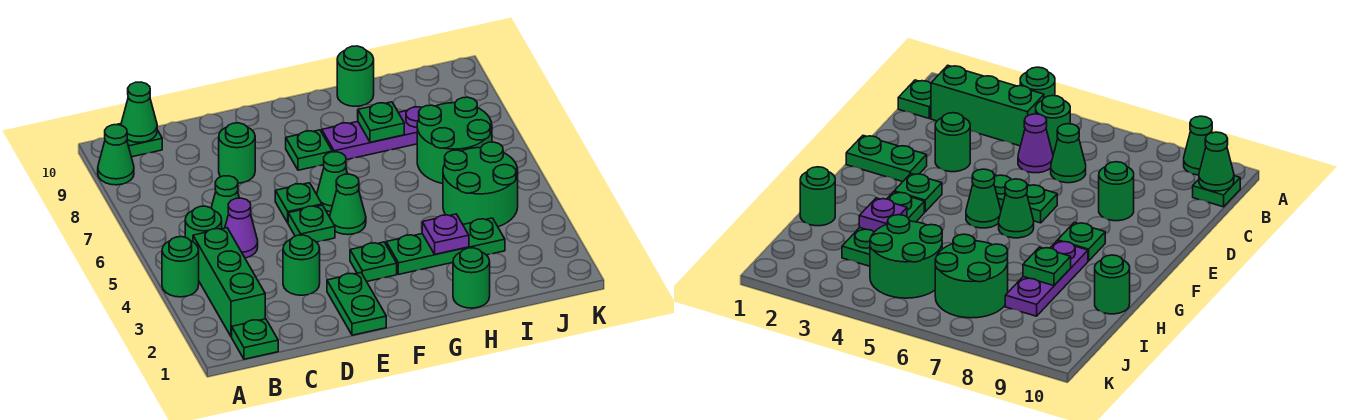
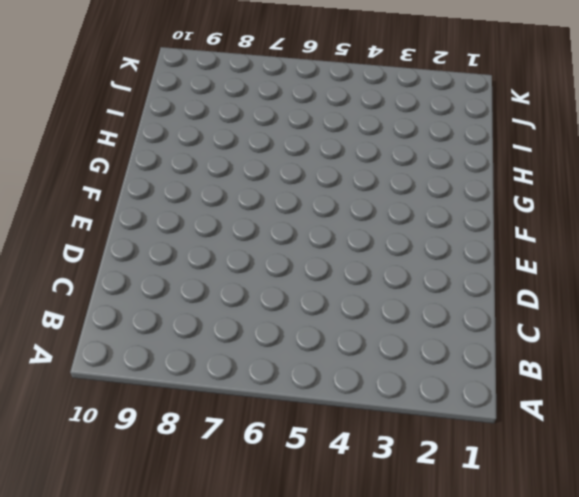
none -> green 1x1 round brick [162,237,199,297]
none -> green 1x1 cone [98,125,134,185]
none -> green 1x1 plate [232,319,278,359]

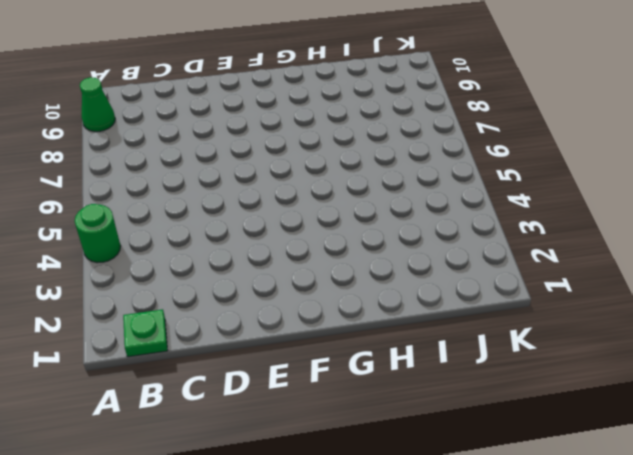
none -> green 1x3 brick [193,228,265,337]
none -> green 1x1 round brick [185,206,222,242]
none -> green 1x1 plate [117,124,162,157]

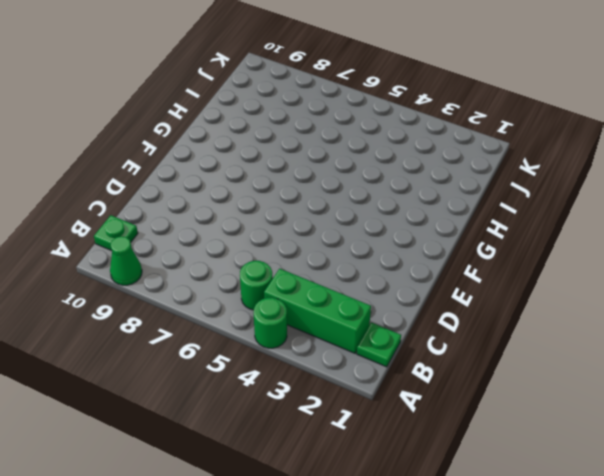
none -> purple 1x1 cone [225,198,258,258]
none -> green 1x1 cone [211,176,239,229]
none -> green 1x1 round brick [283,235,320,295]

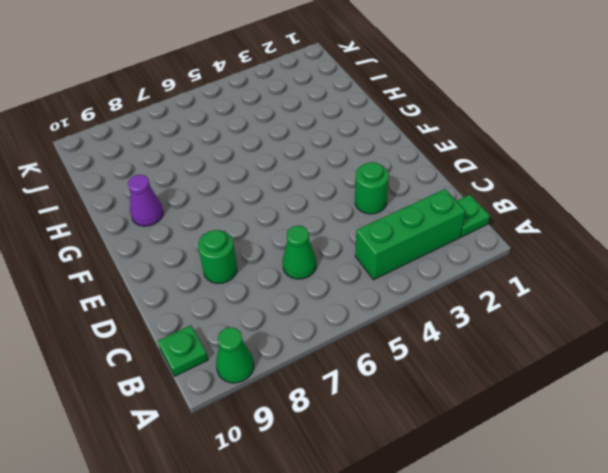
purple 1x1 cone [128,175,163,226] -> purple 1x1 cone moved to [225,198,258,258]
none -> green 1x1 round brick [162,237,199,297]
none -> green 1x1 round brick [185,206,222,242]
none -> green 1x2 plate [327,273,386,335]

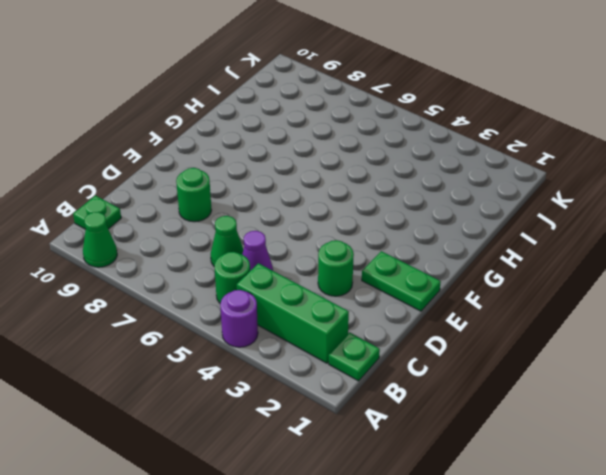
purple 1x1 round brick [220,290,258,347] -> green 1x1 round brick [162,237,199,297]
none -> green 1x1 plate [288,205,335,242]
none -> green 1x1 plate [275,183,322,223]
none -> green 1x1 plate [350,242,397,281]

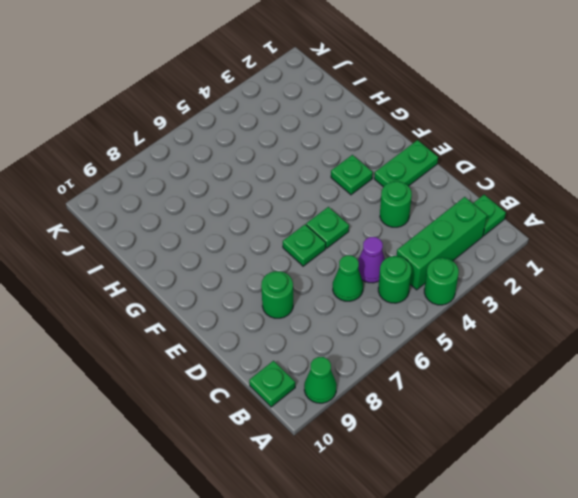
none -> green 1x1 cone [330,174,366,235]
none -> green 1x1 cone [317,152,347,212]
none -> green 1x1 plate [286,130,332,170]

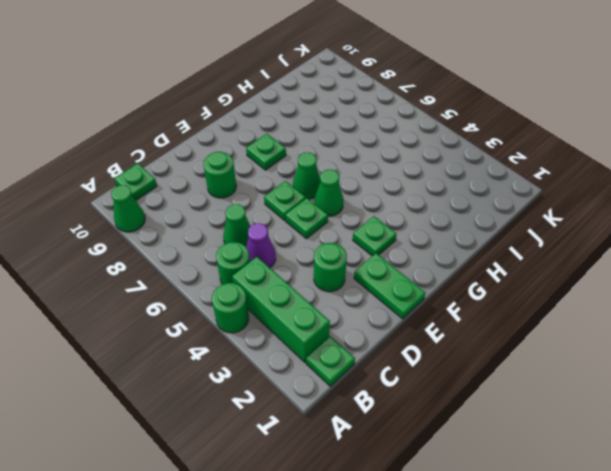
none -> green 1x3 plate [386,218,505,274]
none -> purple 1x3 plate [322,107,421,160]
none -> green 1x1 round brick [453,248,490,308]

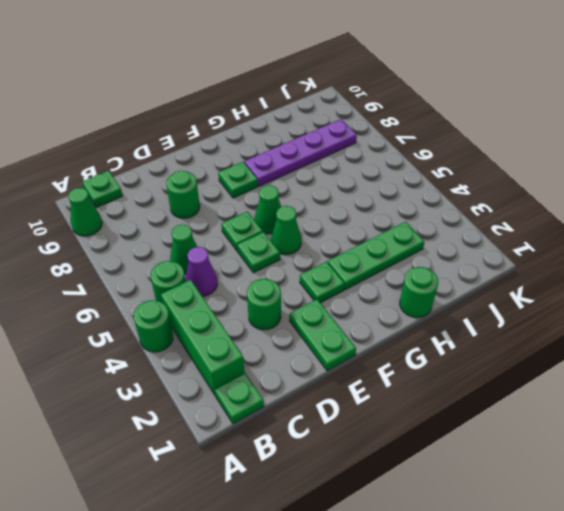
purple 1x4 plate [244,119,357,186] -> purple 1x3 plate [322,107,421,160]
none -> green 1x1 round brick [337,46,374,106]
none -> green 2x2 round brick [443,142,518,227]
none -> green 2x2 round brick [417,97,492,184]

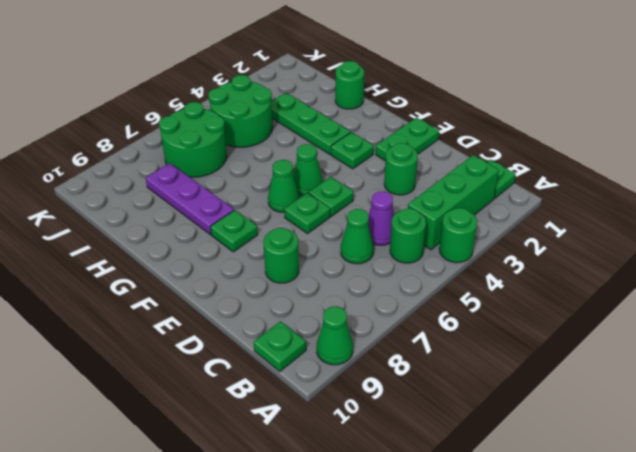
none -> green 1x1 round brick [337,46,374,106]
none -> green 1x1 cone [121,82,157,142]
none -> purple 1x1 plate [422,214,469,254]

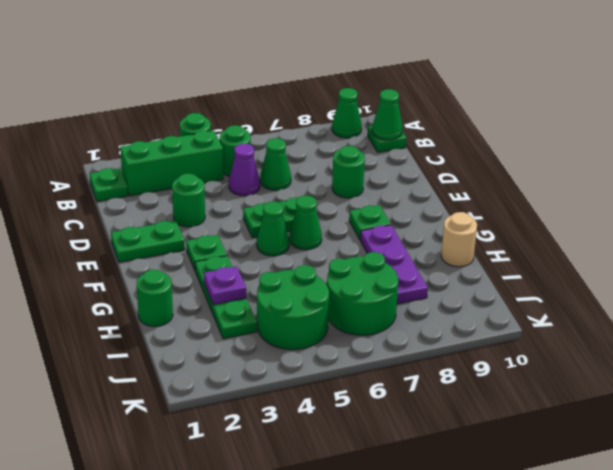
tan 1x1 round brick [441,212,477,267] -> green 1x1 round brick [337,46,374,106]
none -> green 1x1 plate [358,102,404,142]

